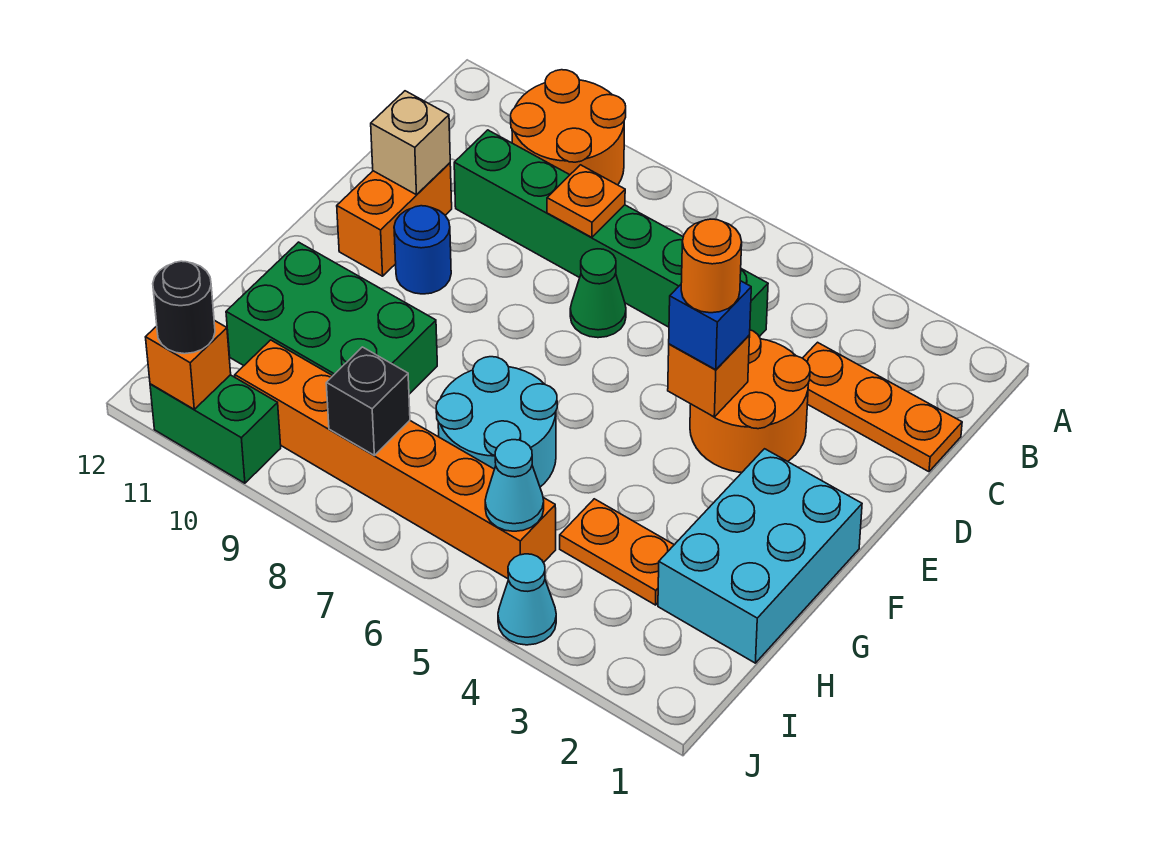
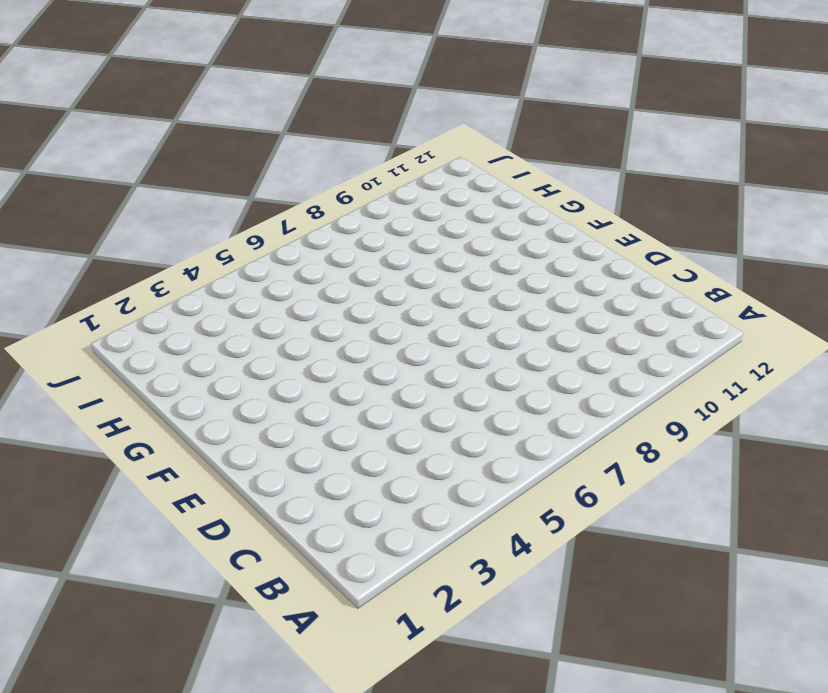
none -> orange 2x2 round brick [511,70,626,185]
none -> orange 1x3 plate [803,342,962,472]
none -> green 1x6 brick [454,130,768,337]

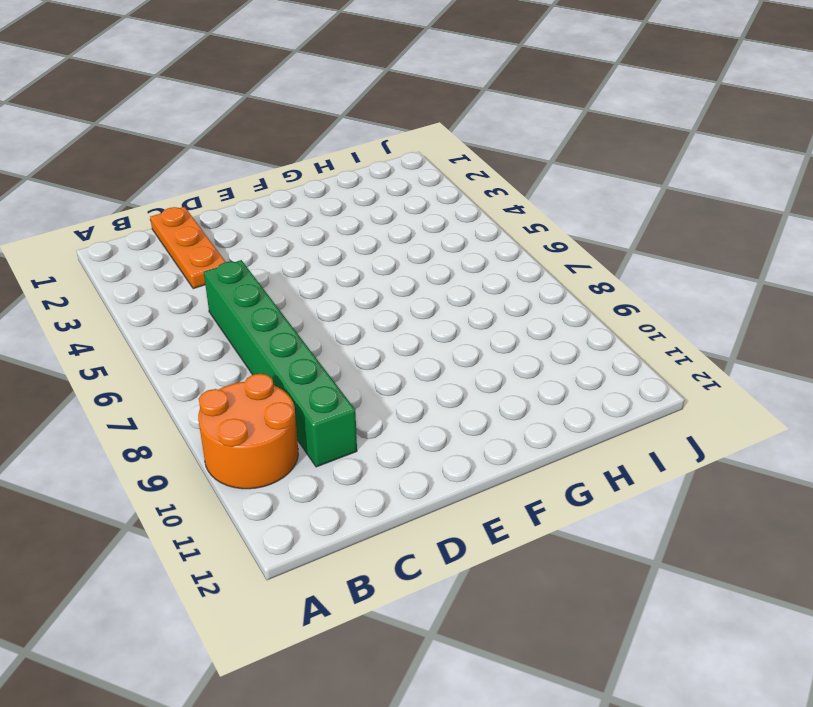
none -> orange 2x2 round brick [690,330,810,473]
none -> green 1x1 cone [570,249,626,338]
none -> orange 1x2 brick [337,163,452,276]

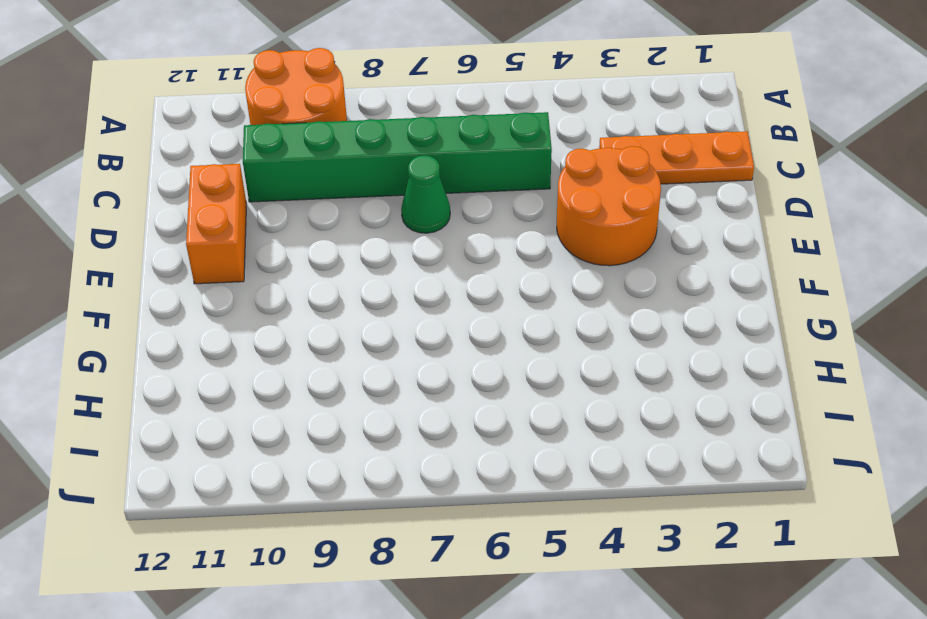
none -> blue 1x1 round brick [394,206,451,294]
none -> cyan 2x3 brick [658,449,862,663]
none -> cyan 2x2 round brick [436,357,557,487]

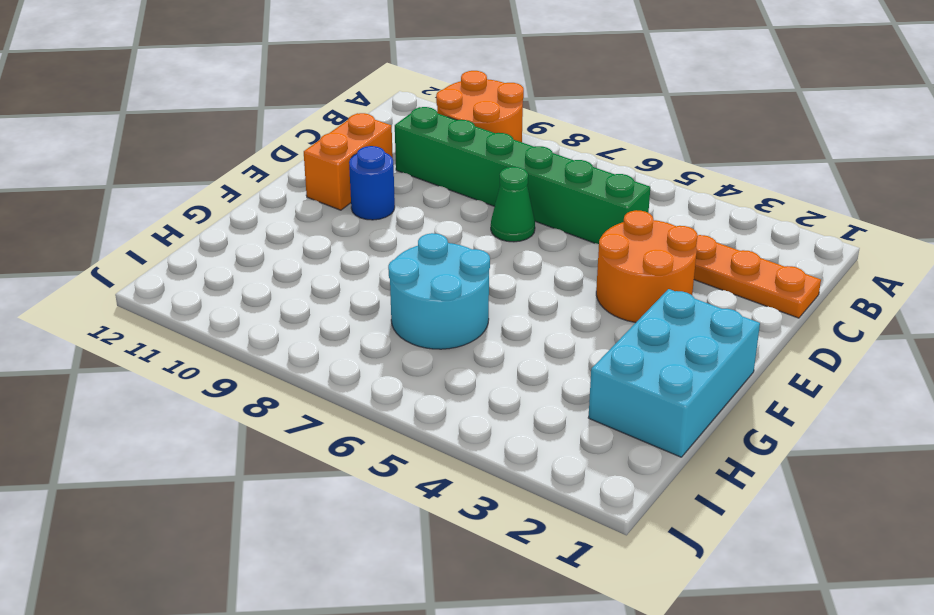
none -> green 2x3 brick [226,242,437,394]
none -> orange 1x2 plate [560,499,674,605]
none -> orange 1x6 brick [235,340,556,579]

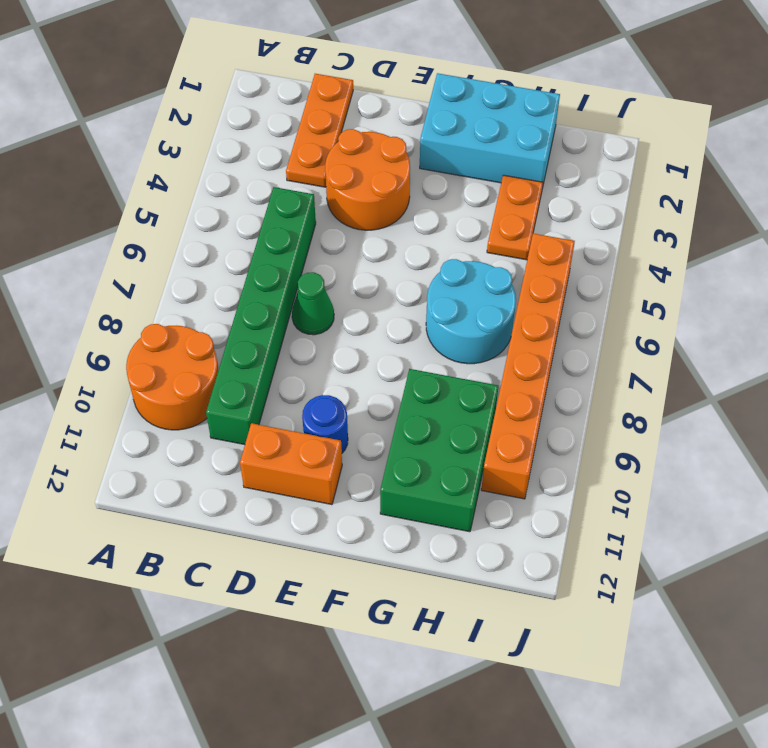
none -> cyan 1x1 cone [498,554,556,645]
none -> green 1x2 brick [150,375,281,483]
none -> orange 1x1 plate [547,165,625,237]

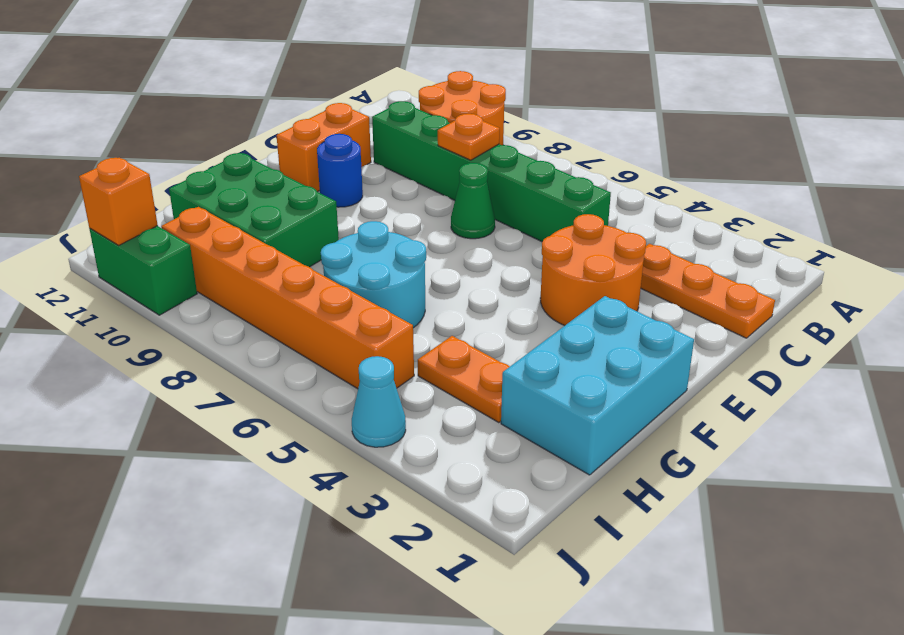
none -> tan 1x1 brick [371,91,450,195]
none -> orange 1x1 brick [668,335,750,417]
none -> cyan 1x1 cone [485,440,544,531]

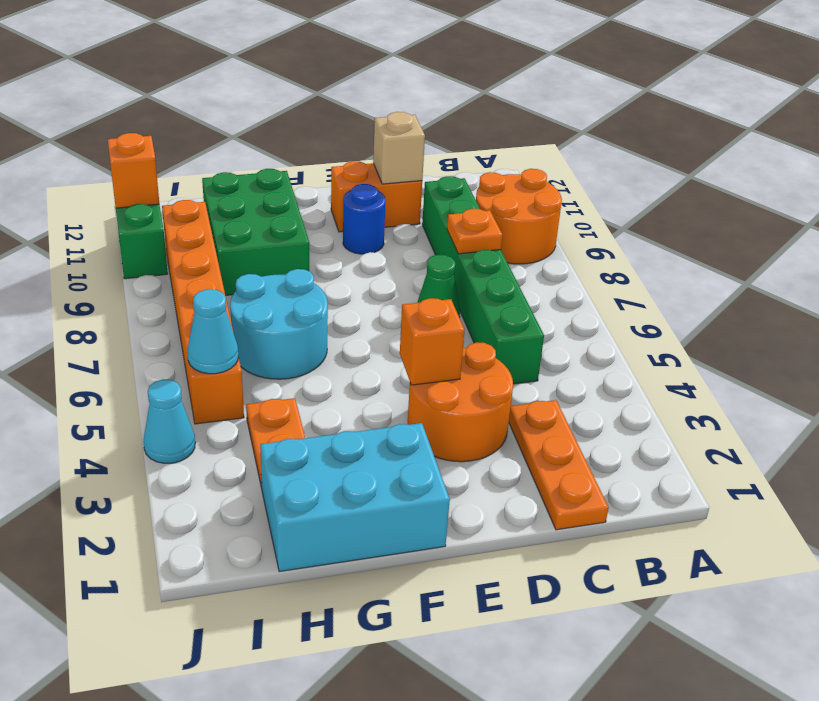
none -> black 1x1 brick [326,347,410,455]
none -> blue 1x1 brick [669,281,751,370]
none -> black 1x1 round brick [153,261,215,354]

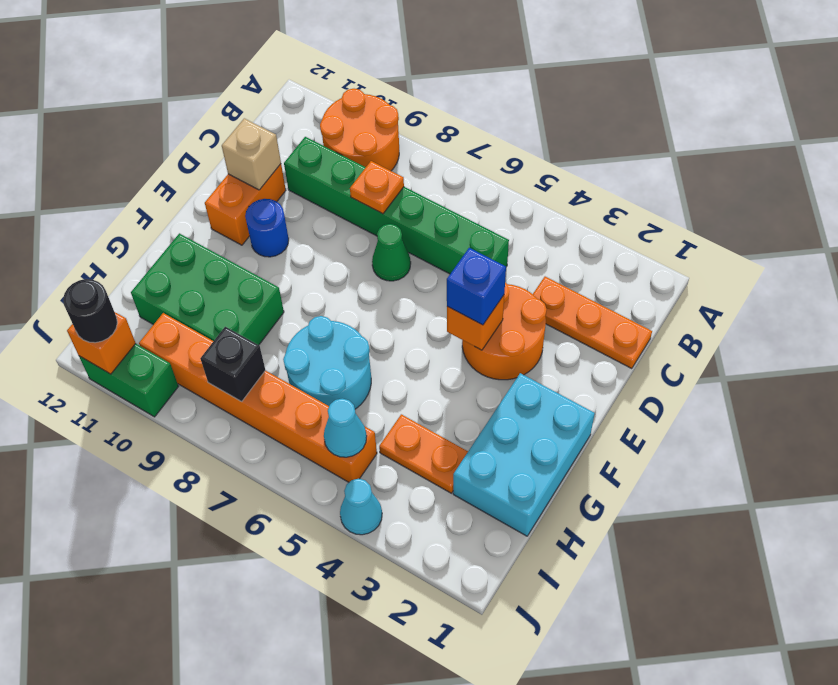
none -> orange 1x1 round brick [681,219,742,313]

